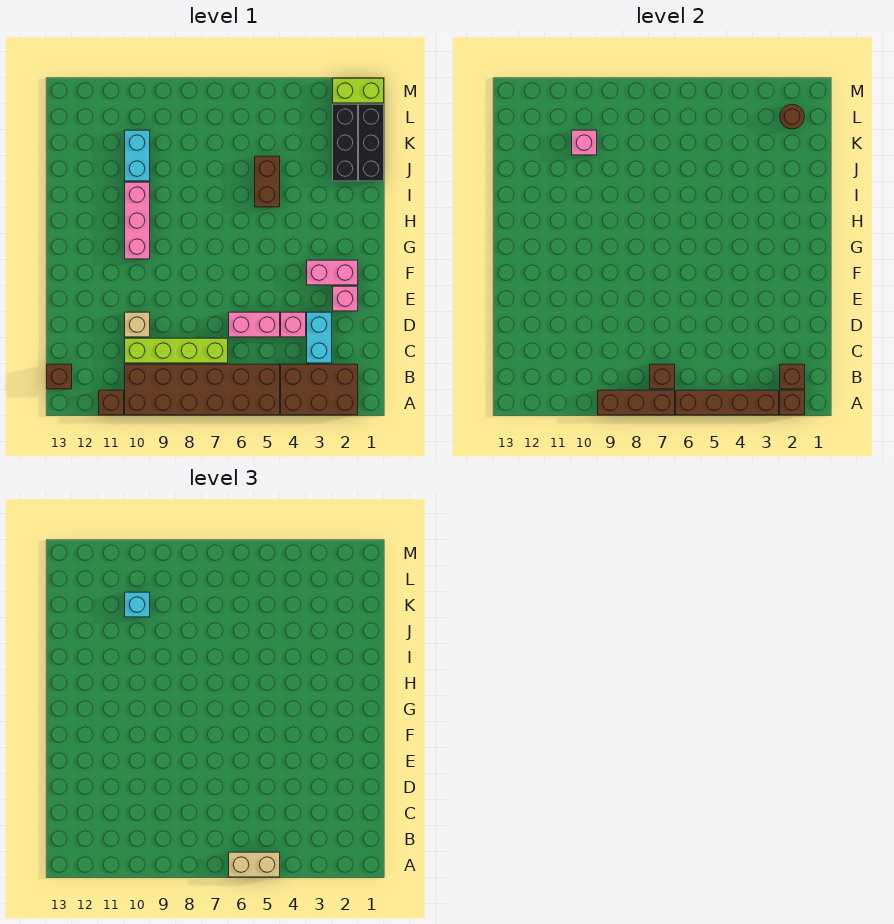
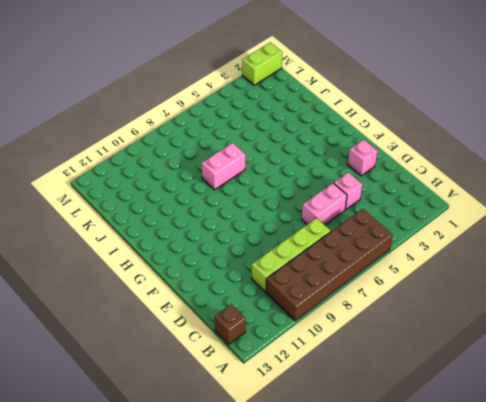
pink 1x2 brick [202,143,245,190] -> pink 1x2 brick moved to [307,260,358,285]
none -> brown 2x3 brick [281,364,358,415]
none -> brown 1x1 brick [99,390,124,415]
none -> cyan 1x2 brick [307,312,332,363]

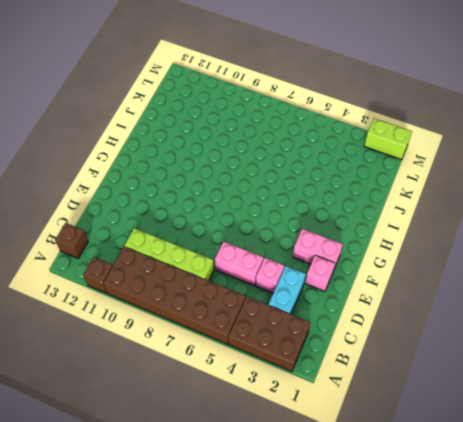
none -> tan 1x1 brick [125,312,150,337]
none -> pink 1x3 brick [125,182,150,259]
none -> brown 1x2 brick [255,156,280,207]

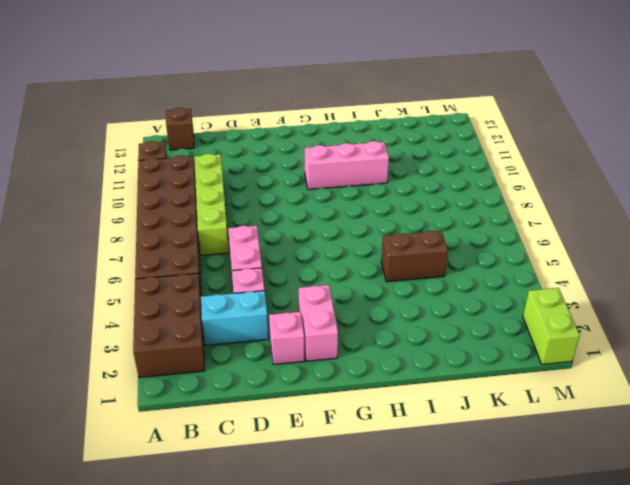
none -> tan 1x1 brick [125,312,150,337]
none -> black 1x3 brick [359,104,384,181]
none -> black 1x3 brick [333,104,358,181]

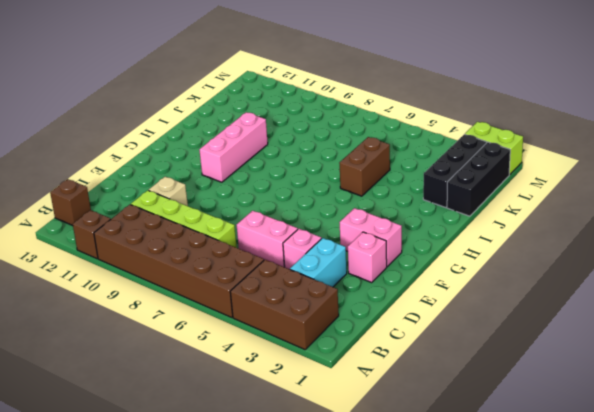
none -> cyan 1x2 brick [125,130,150,181]
none -> brown 1x1 brick [780,390,805,415]
none -> brown 1x4 brick [676,390,779,415]

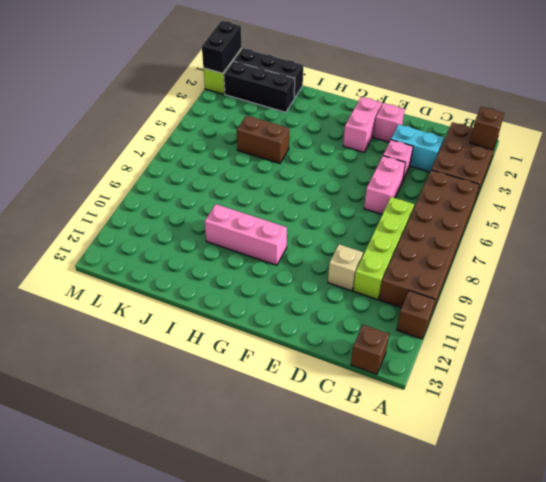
black 1x2 brick [202,21,242,73] -> none
none -> cyan 1x2 brick [125,130,150,181]
none -> brown 1x4 brick [676,390,779,415]
none -> brown 1x3 brick [598,390,675,415]

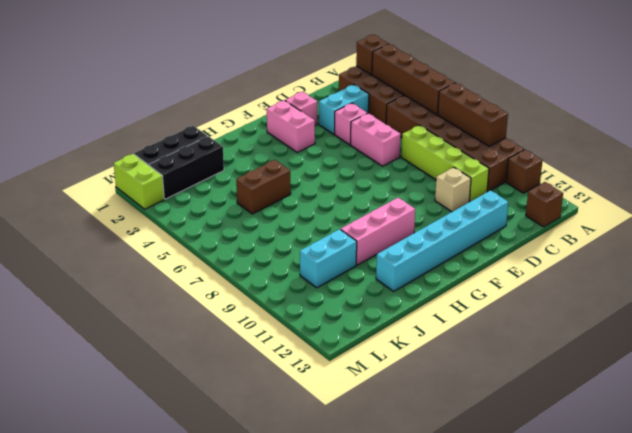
cyan 1x6 brick [376,190,508,291] -> none
none -> brown 1x1 brick [780,364,805,389]
none -> brown 1x1 brick [650,364,675,389]
none -> pink 1x1 brick [572,130,597,155]

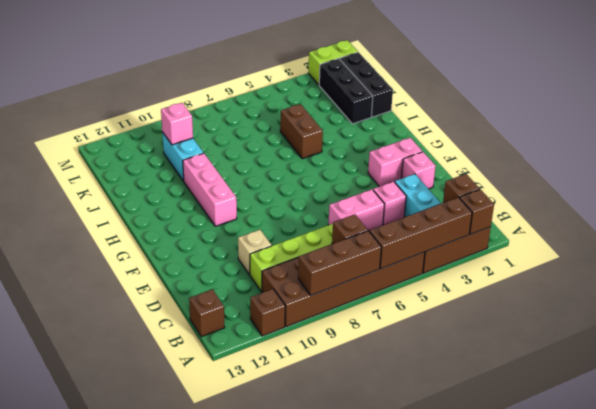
none -> brown 1x1 round brick [780,104,805,129]
none -> tan 1x2 brick [229,852,280,877]
none -> cyan 1x1 brick [125,592,150,617]

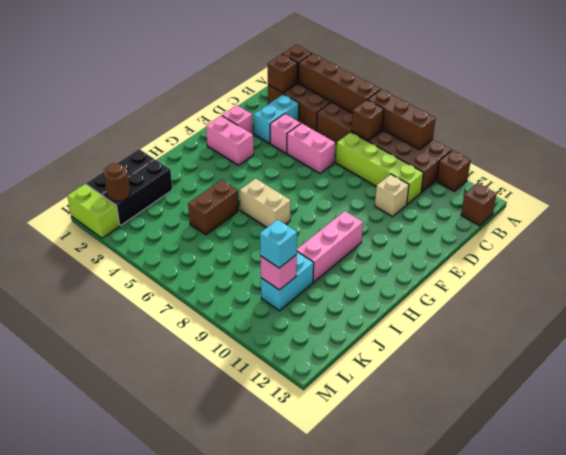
tan 1x2 brick [240,179,291,227] -> tan 1x2 brick moved to [229,852,280,877]

